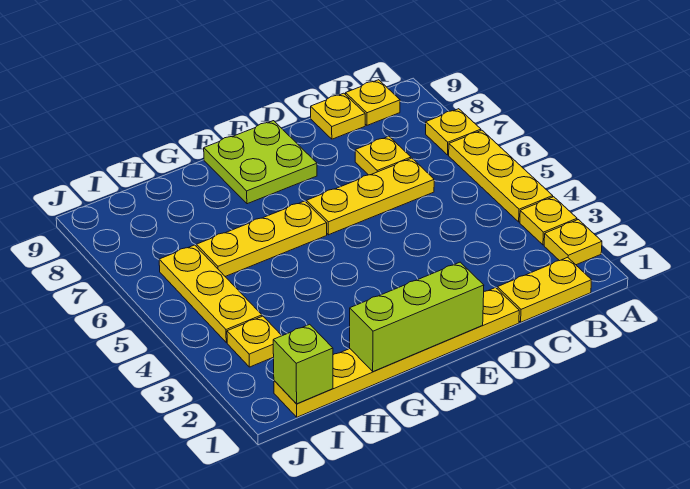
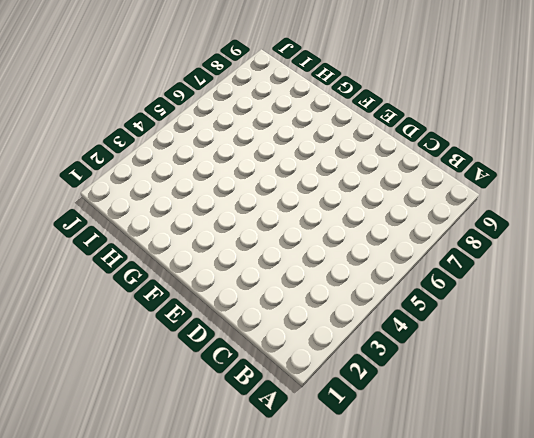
none -> yellow 1x1 plate [544,220,602,265]
none -> yellow 1x1 plate [520,197,577,245]
none -> yellow 1x3 plate [449,130,553,222]

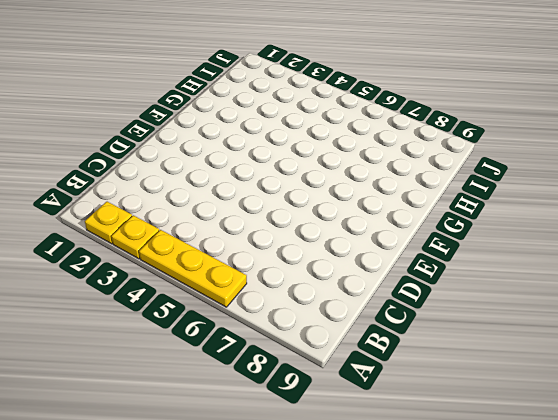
none -> yellow 1x1 plate [426,109,481,155]
none -> yellow 1x2 plate [497,257,592,322]
none -> yellow 1x1 plate [346,80,400,125]

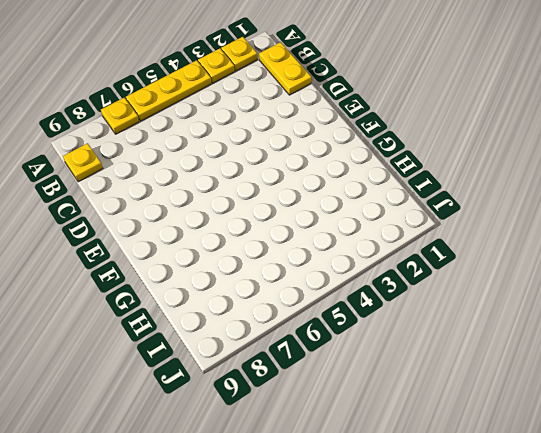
none -> yellow 1x3 plate [307,158,434,235]
none -> yellow 1x1 plate [355,136,411,175]
none -> yellow 1x1 plate [311,93,365,139]

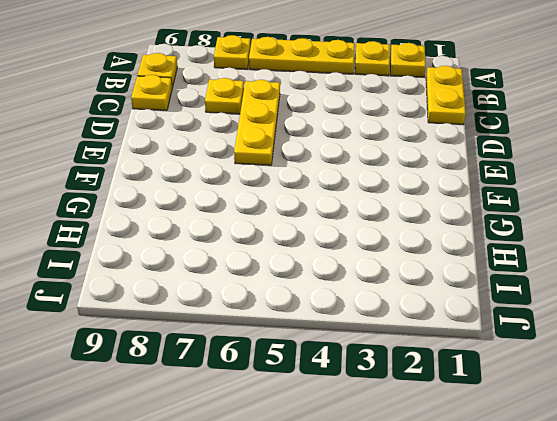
none -> yellow 1x6 plate [274,288,519,417]
none -> lime 2x2 plate [204,121,317,204]
none -> yellow 1x3 plate [197,201,327,276]

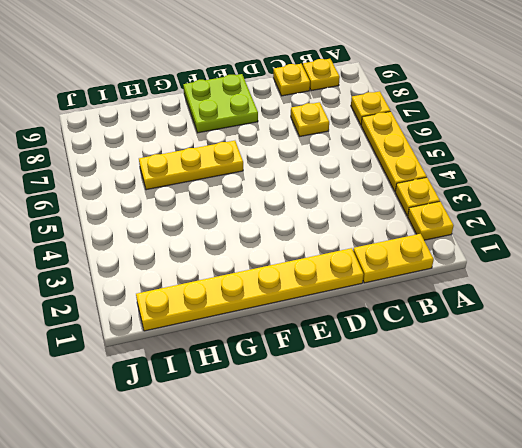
none -> yellow 1x3 plate [307,158,434,235]
none -> yellow 1x1 plate [227,316,282,367]
none -> yellow 1x3 plate [159,245,262,342]

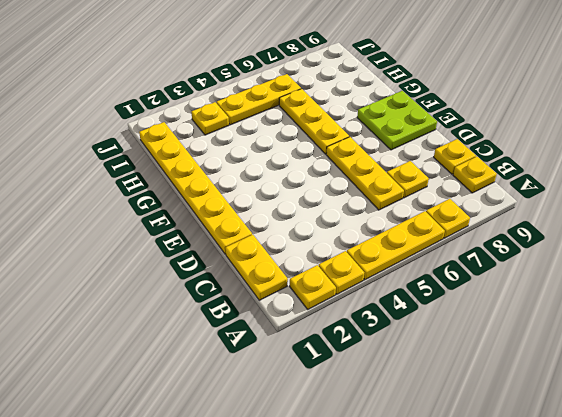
none -> lime 1x3 brick [350,262,484,372]
none -> lime 1x1 brick [273,324,333,404]

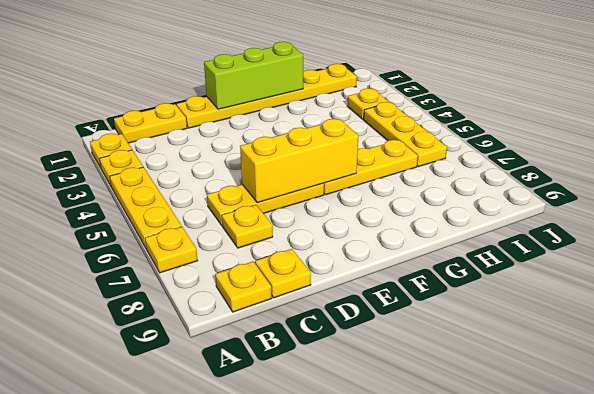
yellow 1x3 brick [240,119,358,203] -> none
none -> lime 2x2 plate [204,121,317,204]
none -> lime 1x1 brick [273,324,333,404]

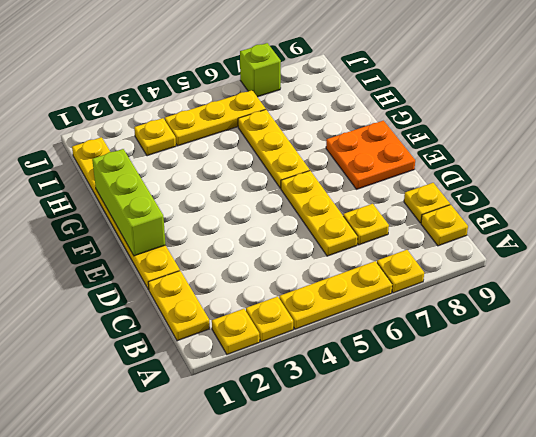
orange 2x2 plate [326,121,415,189] -> lime 2x2 plate [204,121,317,204]
lime 1x1 brick [240,43,281,97] -> lime 1x1 brick moved to [273,324,333,404]

